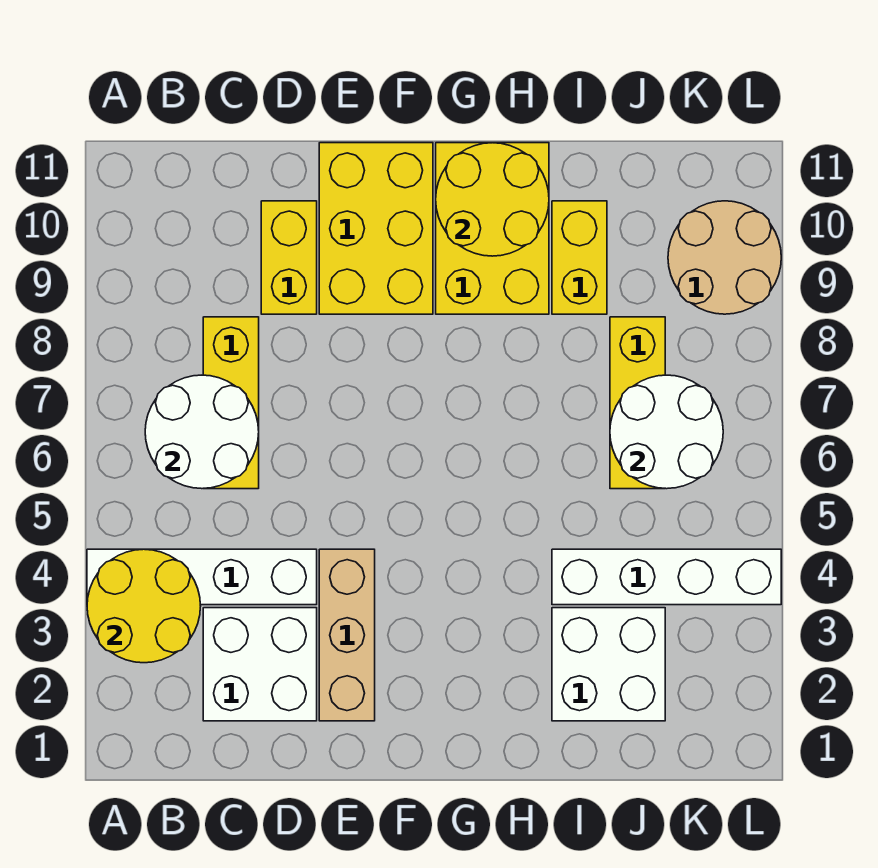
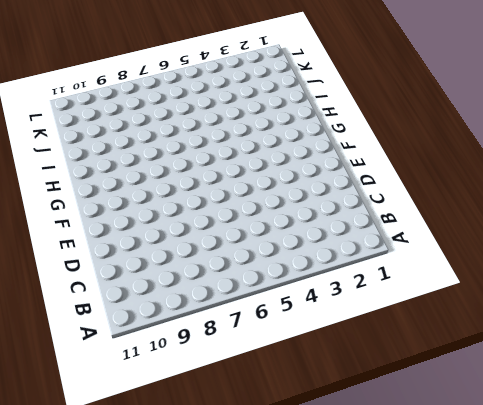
none -> white 1x4 brick [87,549,317,605]
none -> white 2x2 brick [203,608,317,721]
none -> yellow 1x3 brick [203,317,259,489]

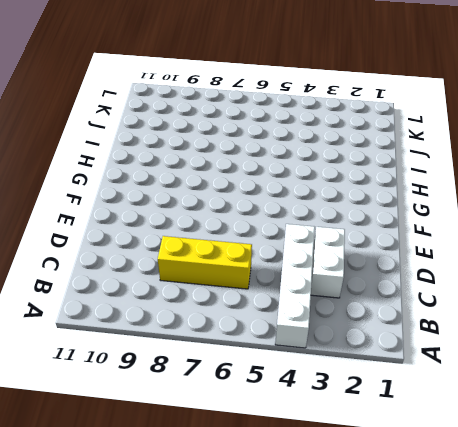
white 1x2 brick [311,227,345,298] -> white 2x2 brick [203,608,317,721]
none -> yellow 1x2 brick [261,201,317,314]
none -> tan 1x3 brick [319,549,375,721]
none -> yellow 2x3 brick [319,143,433,314]

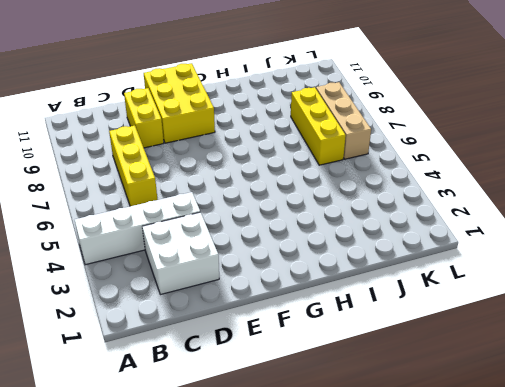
tan 1x3 brick [316,82,371,159] -> tan 1x3 brick moved to [319,549,375,721]
none -> yellow 2x3 brick [436,143,549,314]
none -> white 2x2 brick [552,608,665,721]
none -> white 1x4 brick [552,549,781,605]

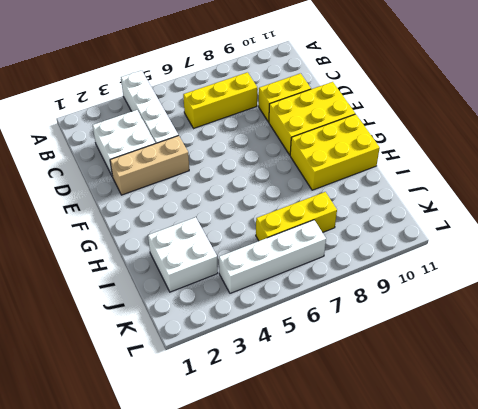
white 1x4 brick [219,220,326,293] -> white 1x4 brick turned to [552,549,781,605]
none -> yellow 1x2 brick [552,201,607,314]
none -> tan 2x2 round brick [668,201,781,314]
none -> yellow 2x2 round brick [87,549,201,663]

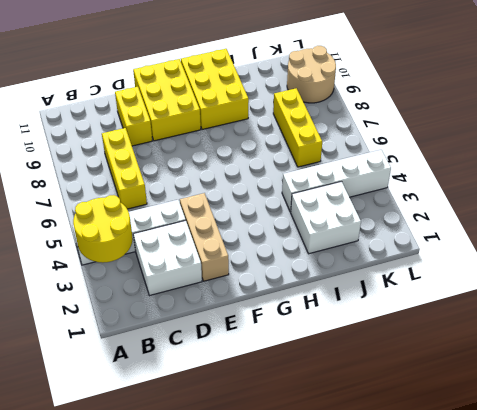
none -> yellow 1x2 brick [552,201,607,314]
none -> white 2x2 round brick [145,375,259,489]
none -> yellow 2x2 round brick [436,143,549,256]

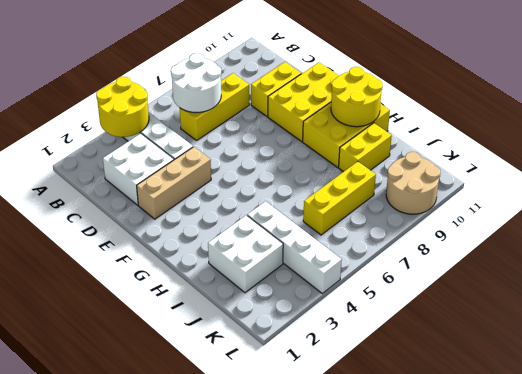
none -> white 2x2 round brick [610,375,723,489]

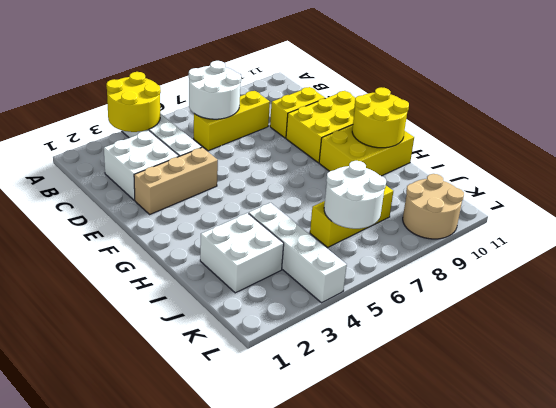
none -> yellow 1x2 brick [552,201,607,314]

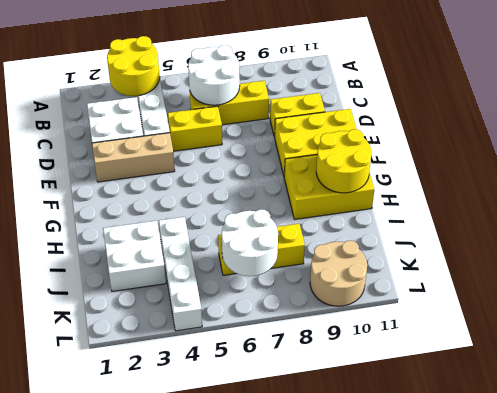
yellow 1x2 brick [168,106,222,151] -> yellow 1x2 brick moved to [552,201,607,314]

